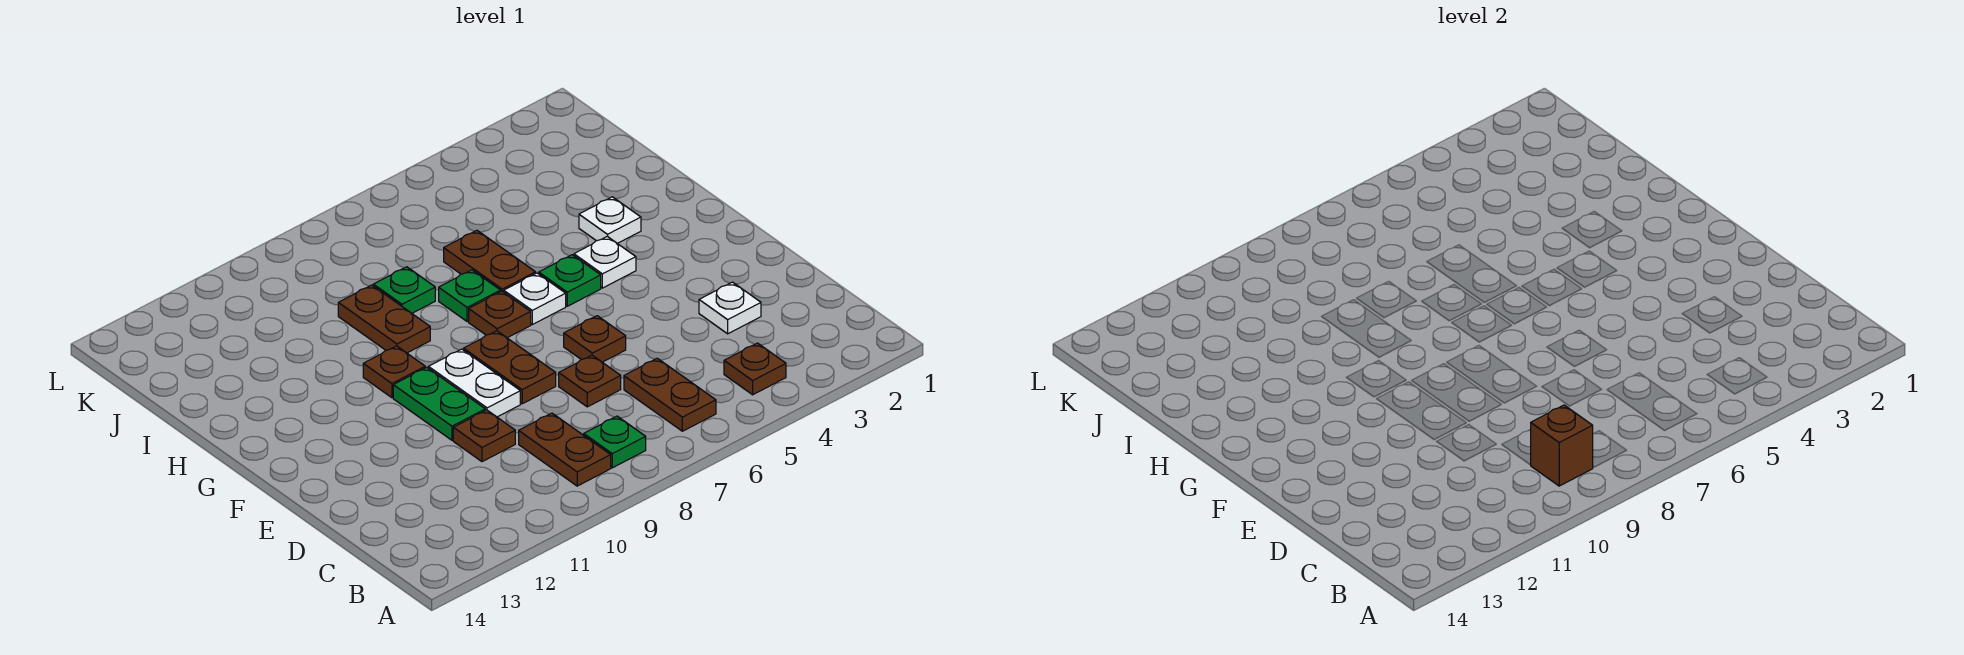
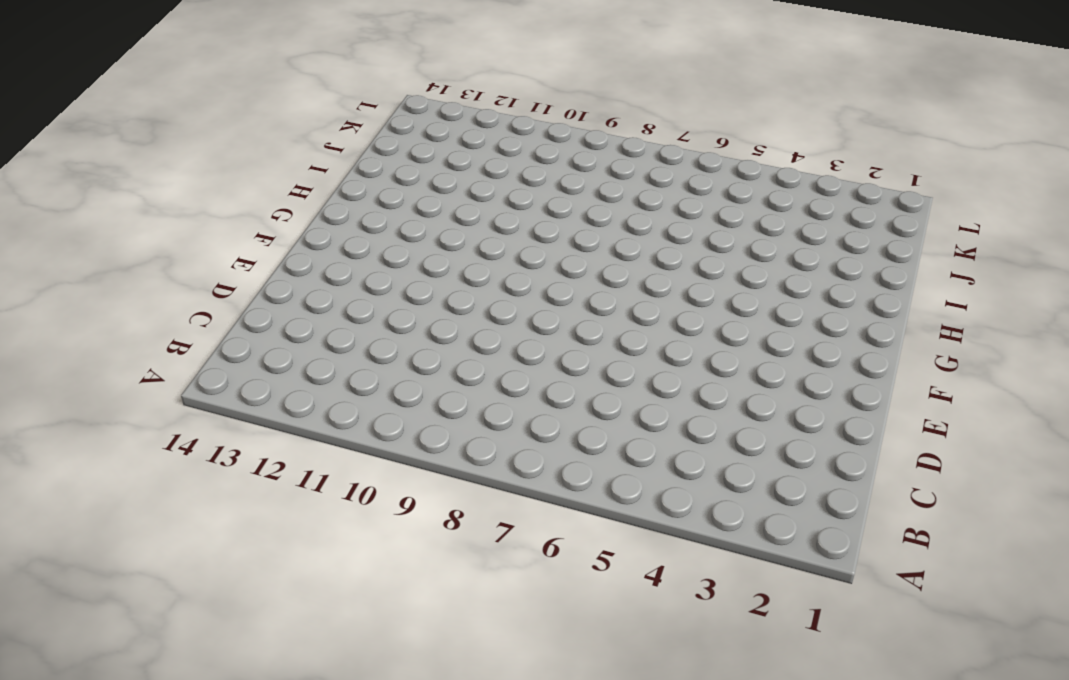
none -> brown 1x1 plate [724,343,786,395]
none -> brown 1x2 plate [624,358,716,431]
none -> green 1x1 plate [584,416,646,468]

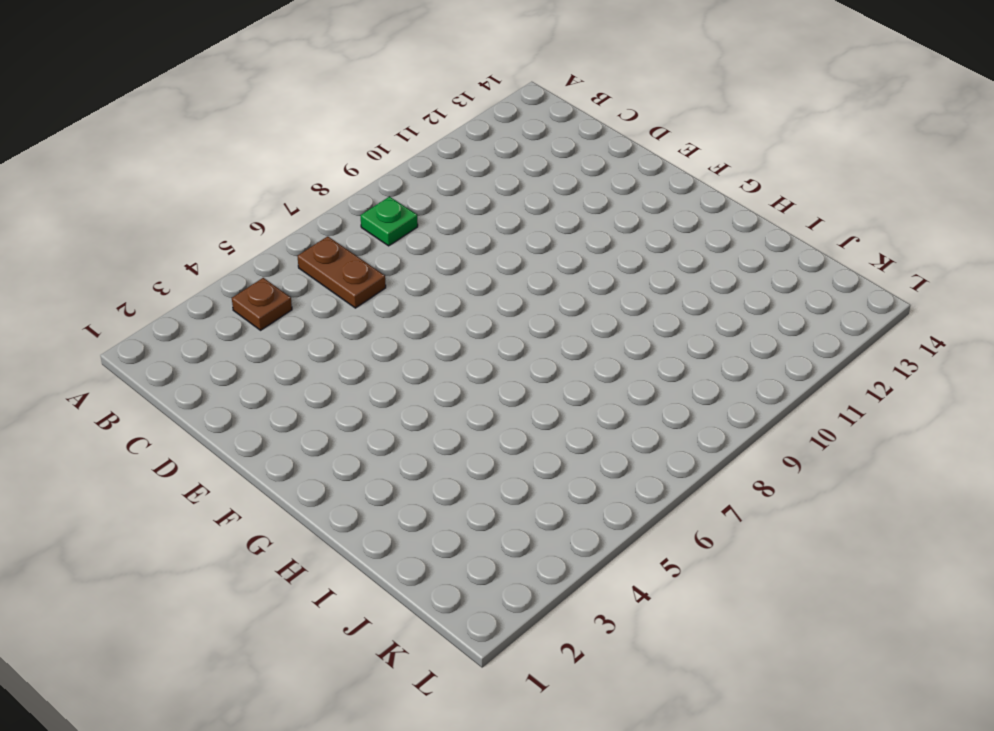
none -> brown 1x2 plate [519,413,611,486]
none -> white 1x1 plate [699,282,761,334]
none -> brown 1x1 plate [559,355,621,407]

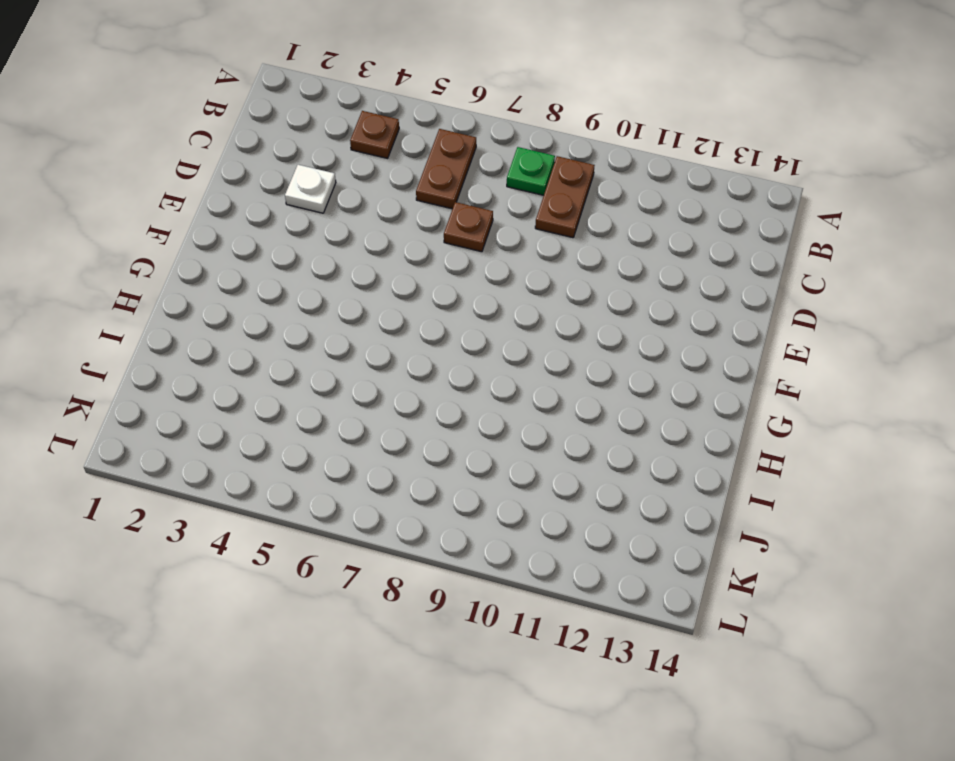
none -> brown 1x1 plate [453,410,515,462]
none -> brown 1x1 plate [564,316,626,362]
none -> brown 1x2 plate [464,331,556,404]

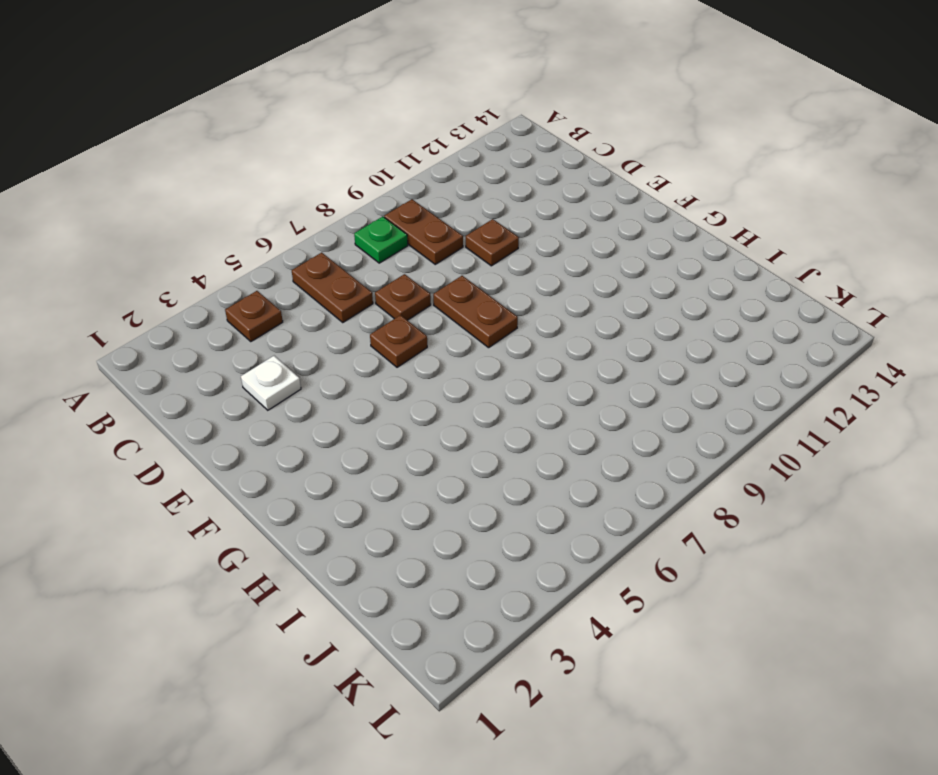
none -> white 1x2 plate [428,349,520,417]
none -> green 1x2 plate [393,367,485,440]
none -> white 1x1 plate [574,236,636,288]

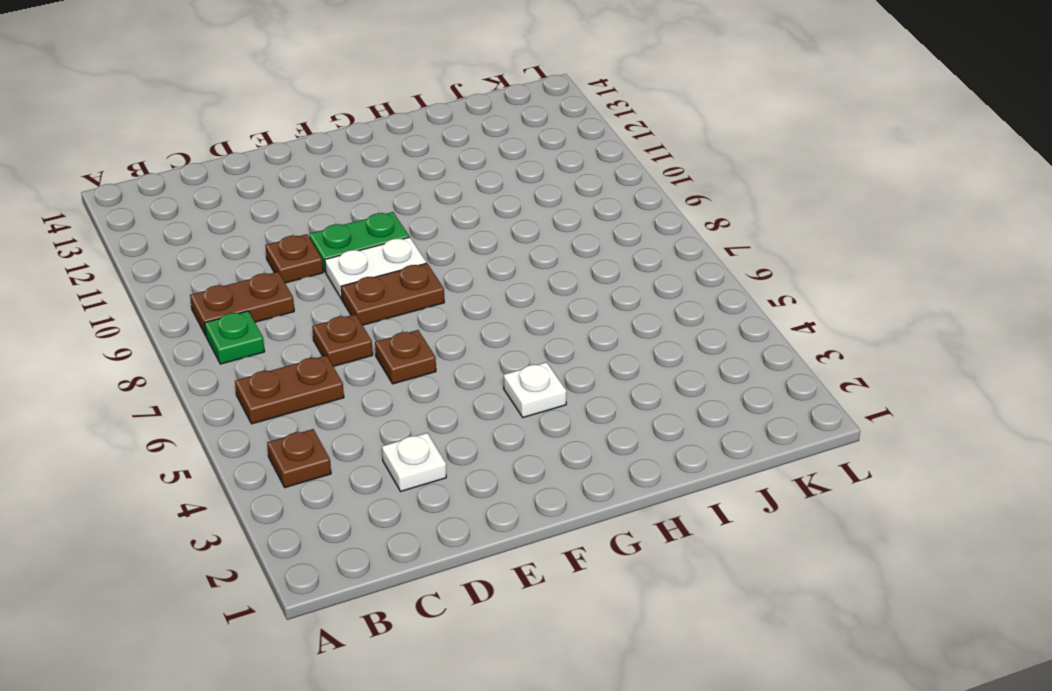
none -> green 1x1 plate [539,255,601,306]
none -> white 1x1 plate [504,273,566,325]
none -> brown 1x1 plate [469,291,531,338]

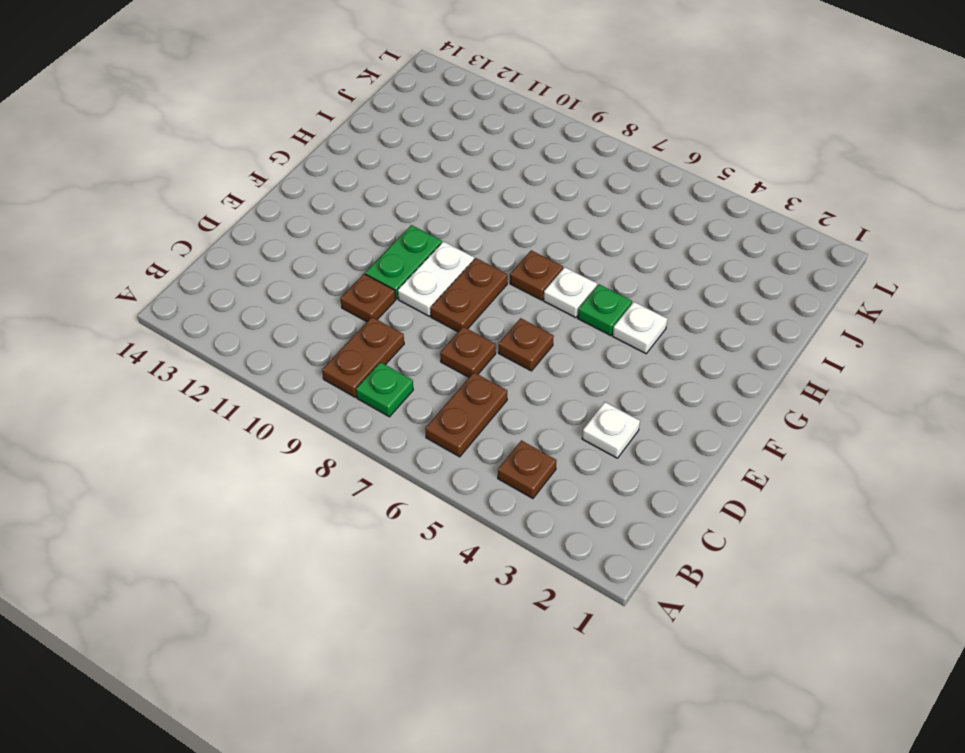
none -> brown 1x1 plate [363,346,425,398]
none -> white 1x1 plate [579,197,641,243]
none -> brown 1x2 plate [444,230,536,292]

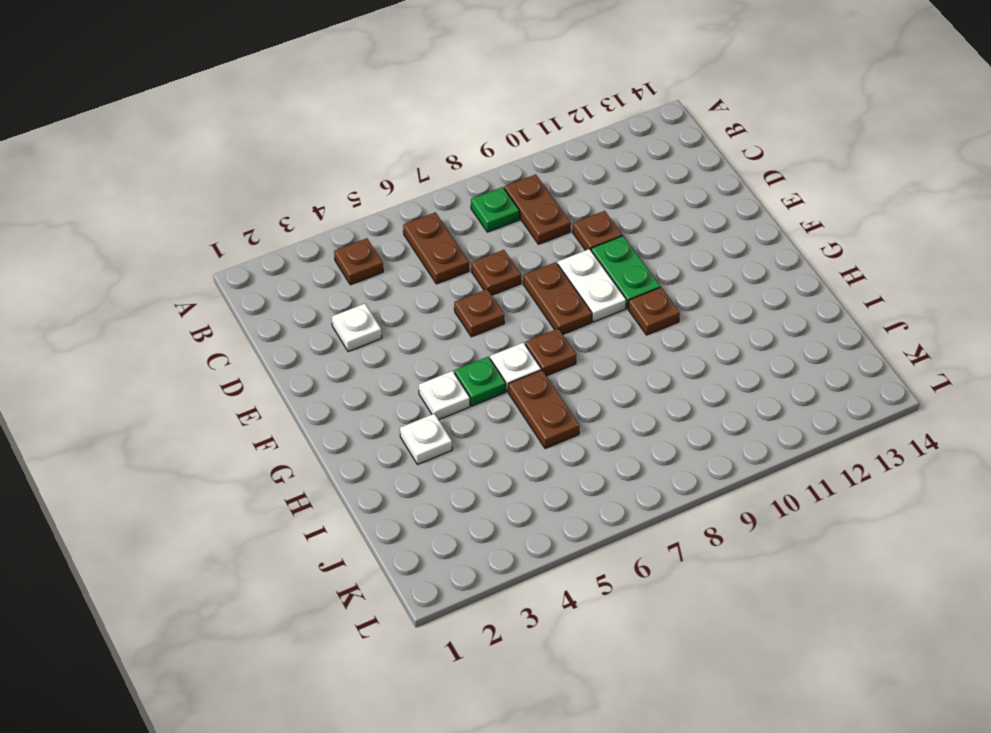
none -> green 1x1 plate [439,270,501,322]
none -> brown 1x2 plate [338,285,430,353]
none -> green 1x1 plate [373,267,435,313]

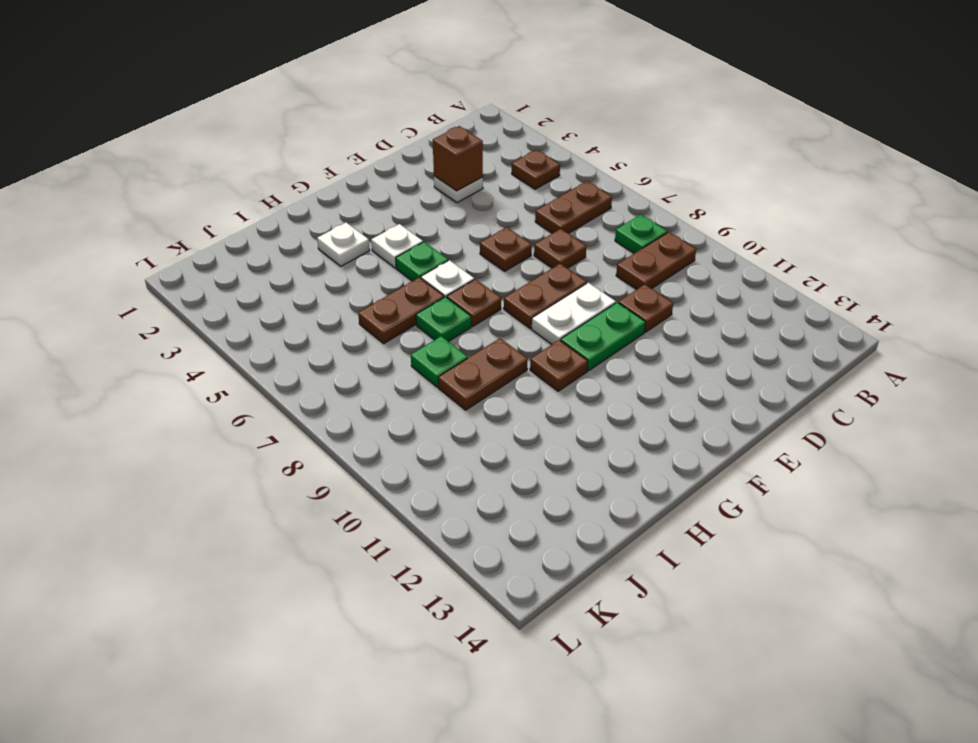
brown 1x1 brick [433,126,483,191] -> brown 1x1 brick moved to [1531,405,1593,486]

